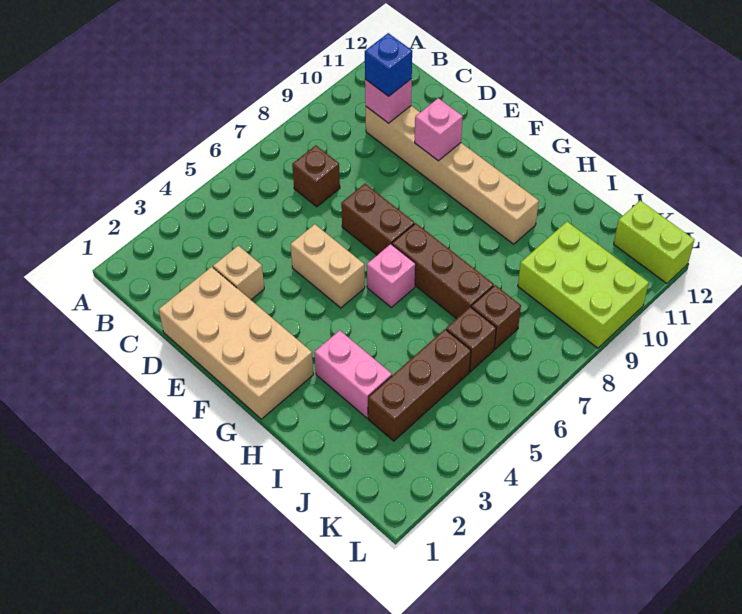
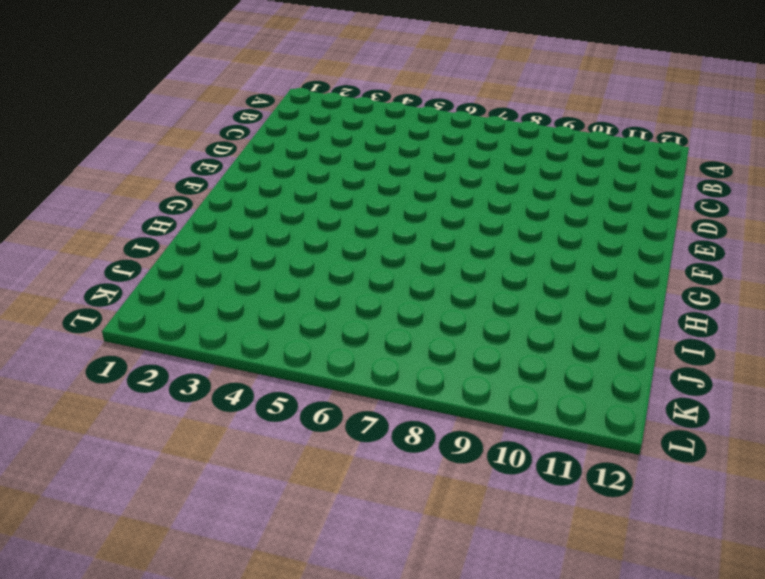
none -> brown 1x1 brick [292,145,340,207]
none -> tan 1x6 brick [366,106,539,244]
none -> tan 2x4 brick [159,267,313,419]

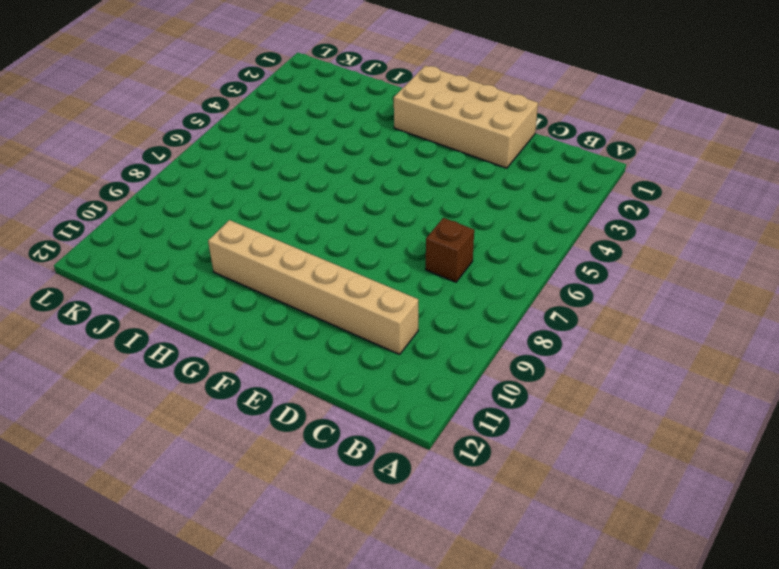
none -> tan 1x1 brick [213,246,264,300]
none -> tan 1x2 brick [290,224,365,308]
none -> brown 1x2 brick [341,184,414,255]

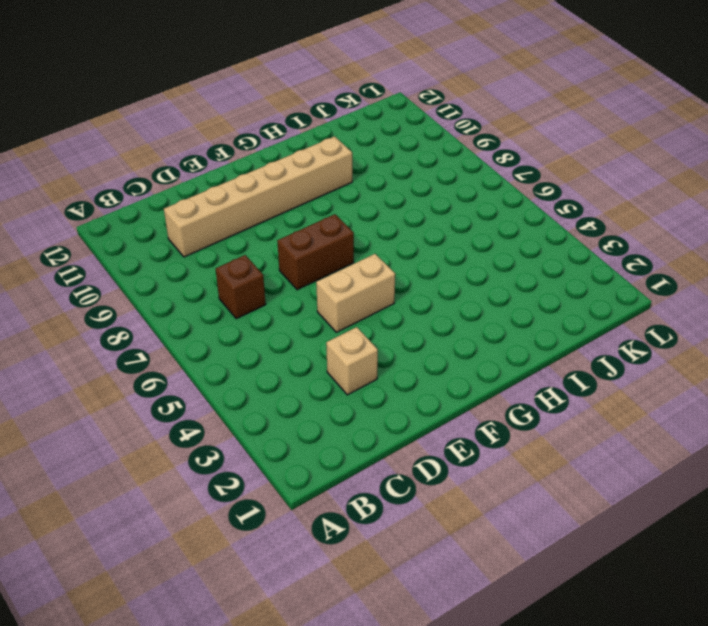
none -> tan 2x4 brick [159,267,313,419]
none -> pink 1x1 brick [367,244,416,307]
none -> brown 1x3 brick [392,223,494,319]

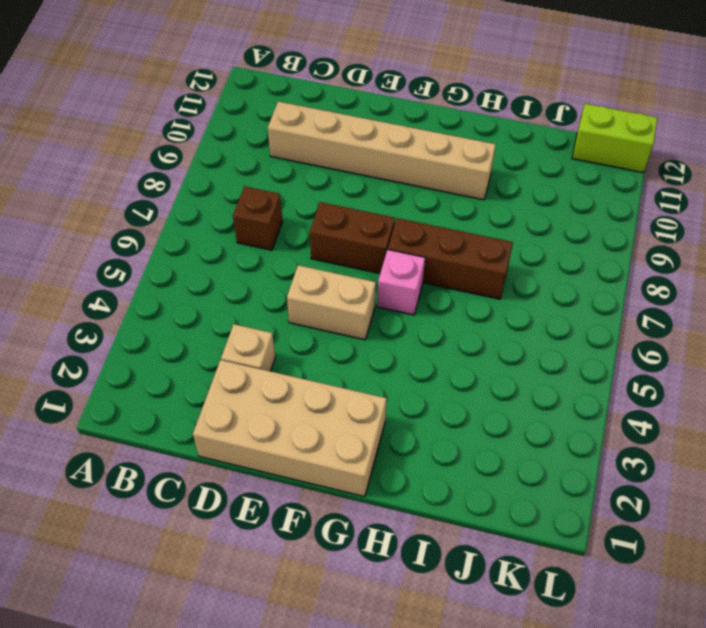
none -> pink 1x2 brick [314,330,392,418]
none -> brown 1x3 brick [368,329,471,441]
none -> brown 1x1 brick [446,307,496,372]

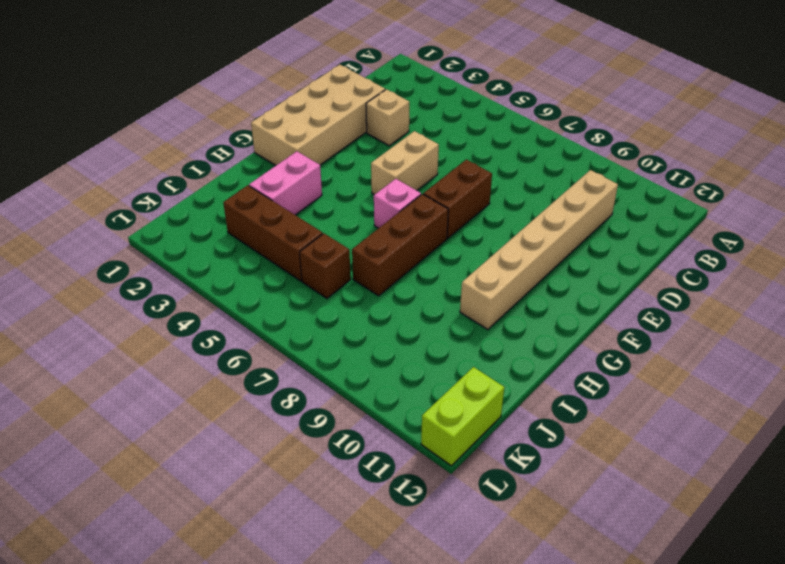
none -> brown 1x1 brick [292,145,340,207]
none -> brown 1x1 brick [471,285,521,349]
none -> lime 2x3 brick [518,222,649,348]

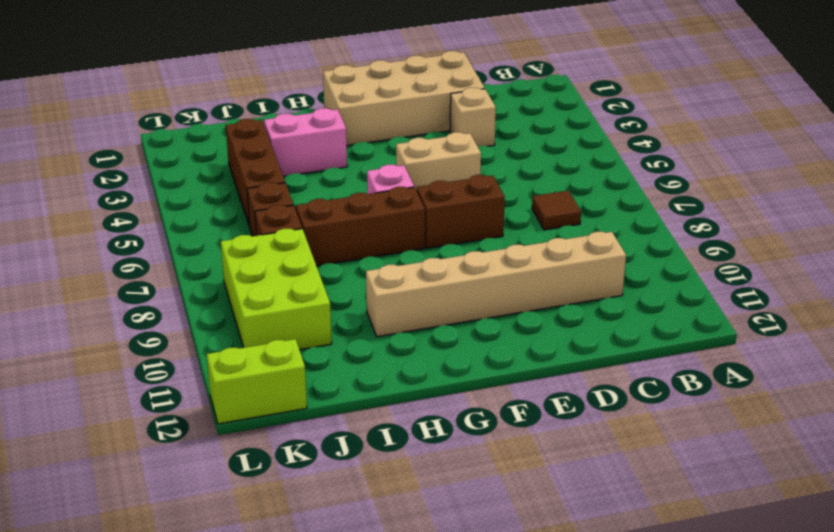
brown 1x1 tile [532,191,581,230] -> brown 1x1 brick [292,145,340,207]
lime 2x3 brick [221,229,332,350] -> lime 2x3 brick turned to [518,222,649,348]
none -> pink 1x1 brick [365,79,412,123]
none -> pink 1x1 brick [415,98,463,161]
none -> blue 1x1 brick [365,33,412,96]

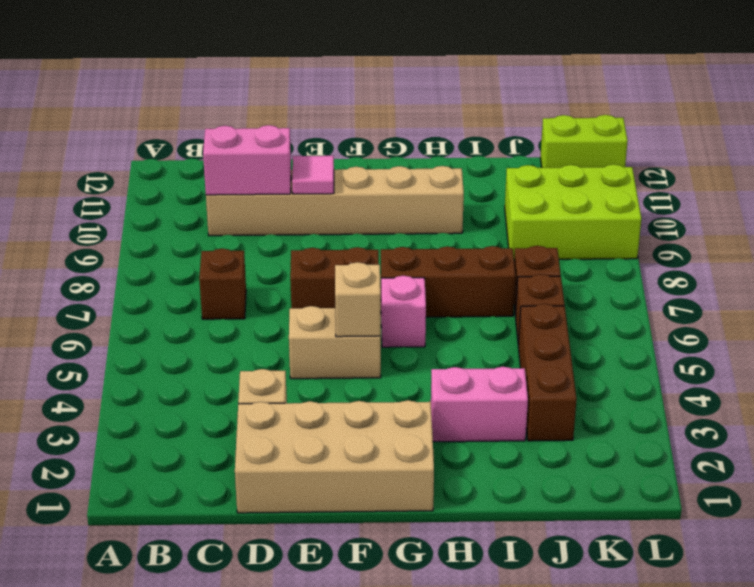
pink 1x2 brick [203,125,291,195] -> pink 1x1 brick [365,79,412,123]
pink 1x1 tile [292,156,334,194] -> pink 1x1 brick [415,98,463,161]
tan 1x1 brick [335,262,381,337] -> none
none -> blue 1x1 brick [365,33,412,96]

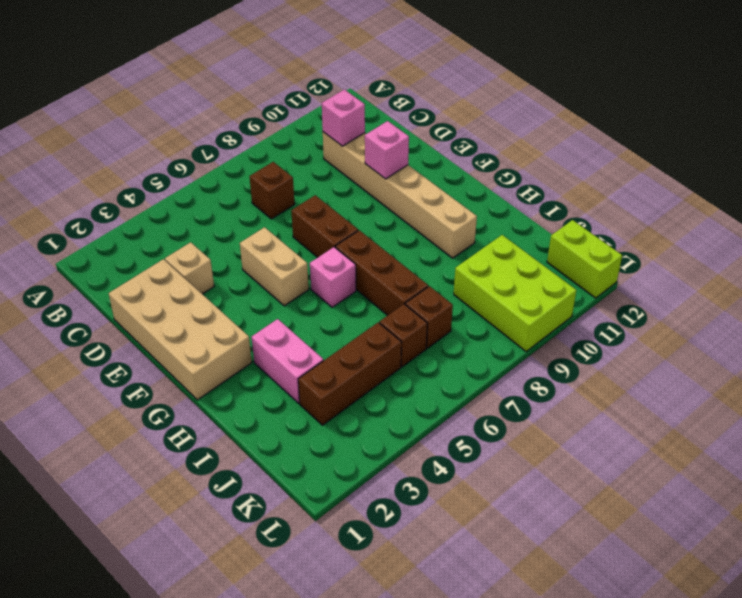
none -> blue 1x1 brick [365,33,412,96]

